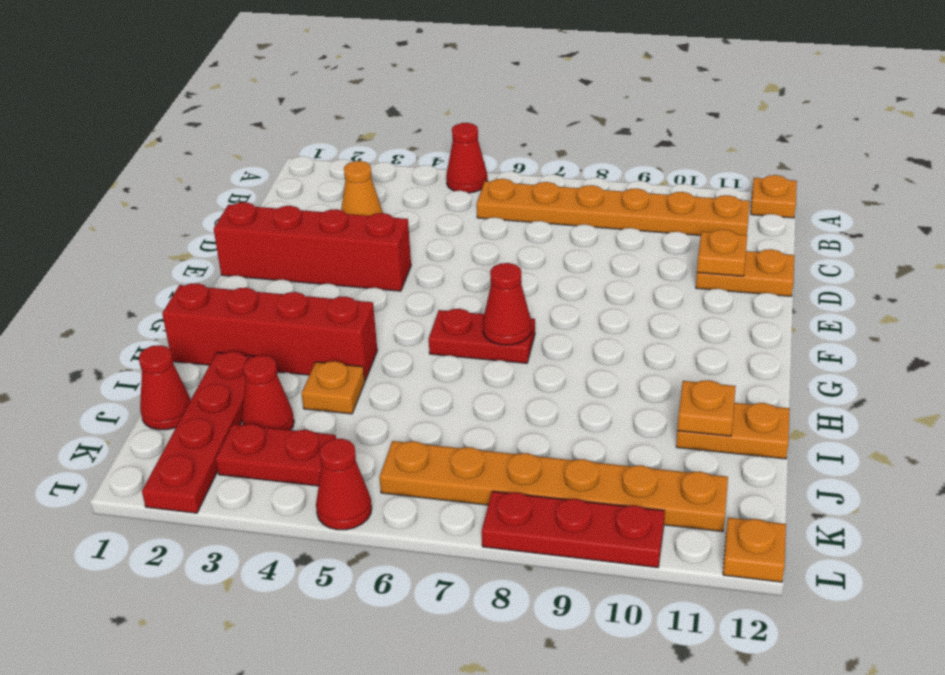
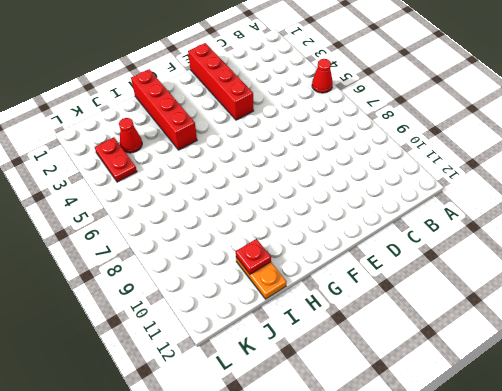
red 1x1 plate [236,239,271,274] -> orange 1x1 plate [677,380,736,436]
none -> orange 1x1 plate [751,175,797,218]
none -> orange 1x6 plate [477,179,750,236]
none -> orange 1x1 cone [341,161,383,216]

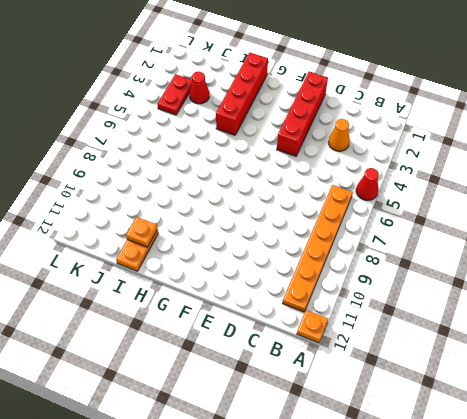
none -> orange 1x2 plate [696,249,794,296]
none -> red 1x2 plate [429,309,535,363]
none -> red 1x4 plate [142,351,255,513]

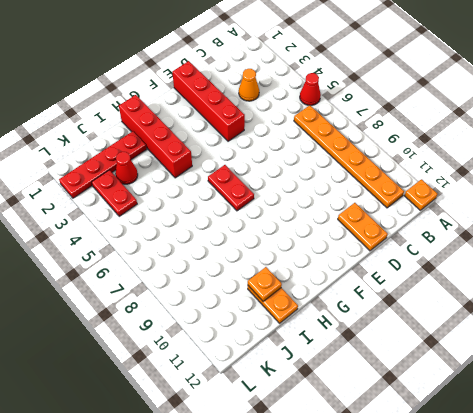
none -> orange 1x1 plate [301,361,365,414]
none -> red 1x1 cone [139,345,191,430]
none -> orange 1x6 plate [379,441,728,532]

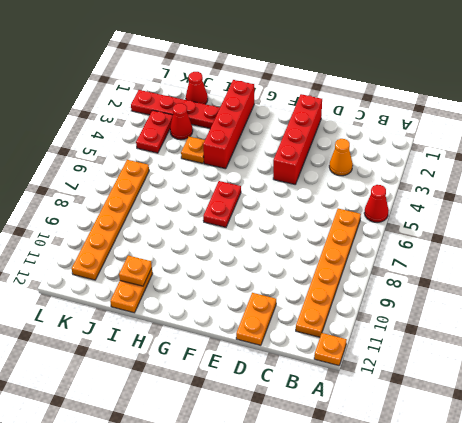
none -> red 1x1 cone [316,439,372,530]
none -> red 1x3 plate [482,491,665,568]
none -> orange 1x1 plate [723,518,786,582]

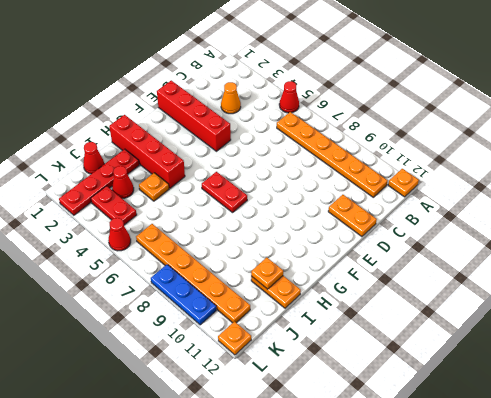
blue 1x3 plate [151,265,216,325] -> red 1x3 plate [482,491,665,568]
none -> orange 1x1 plate [697,229,747,276]
none -> red 1x1 cone [483,263,531,345]

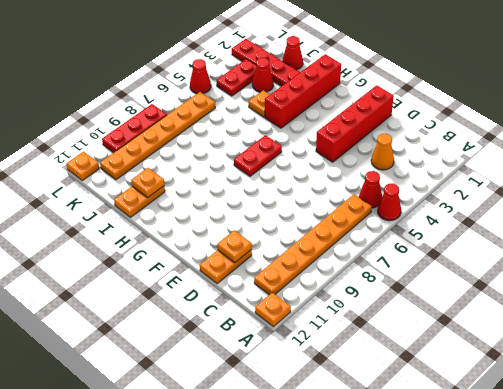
red 1x1 cone [359,171,382,208] -> red 1x1 cone moved to [483,263,531,345]

